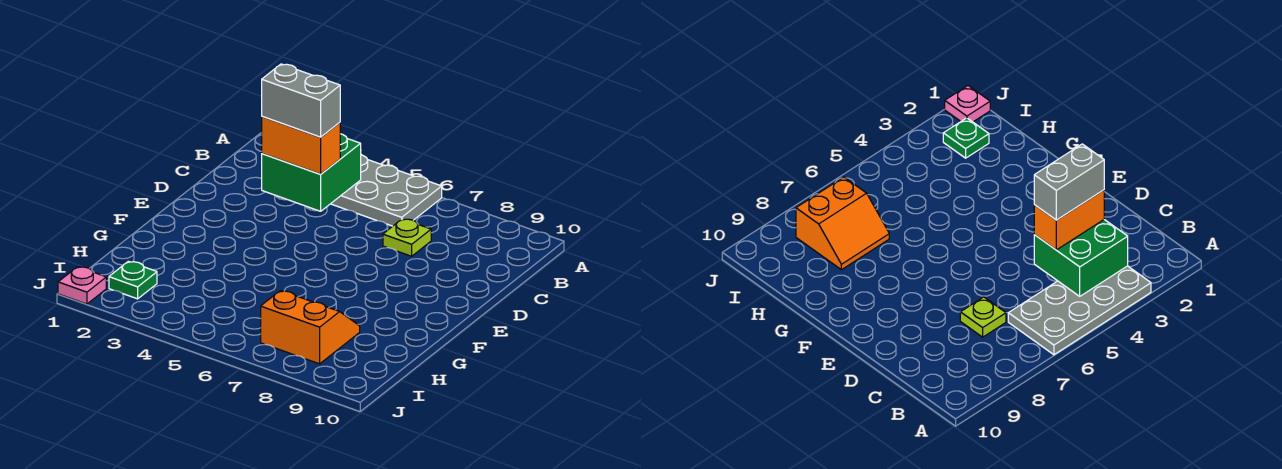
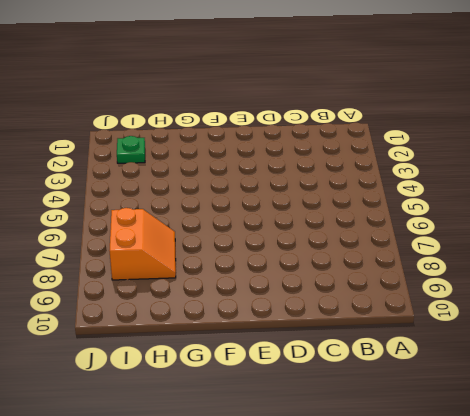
none -> grey 2x4 plate [331,155,442,226]
none -> lime 1x1 plate [383,219,431,256]

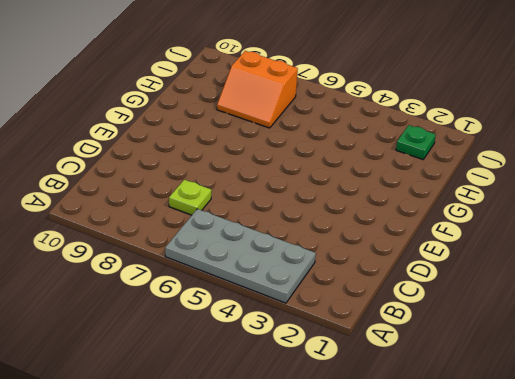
none -> pink 1x1 plate [58,267,106,304]
none -> green 2x2 brick [262,134,361,211]

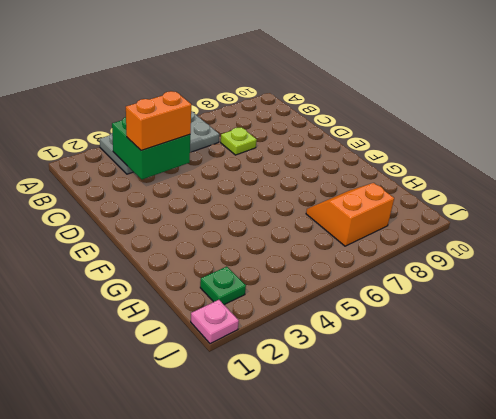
none -> grey 1x2 brick [262,64,340,137]

